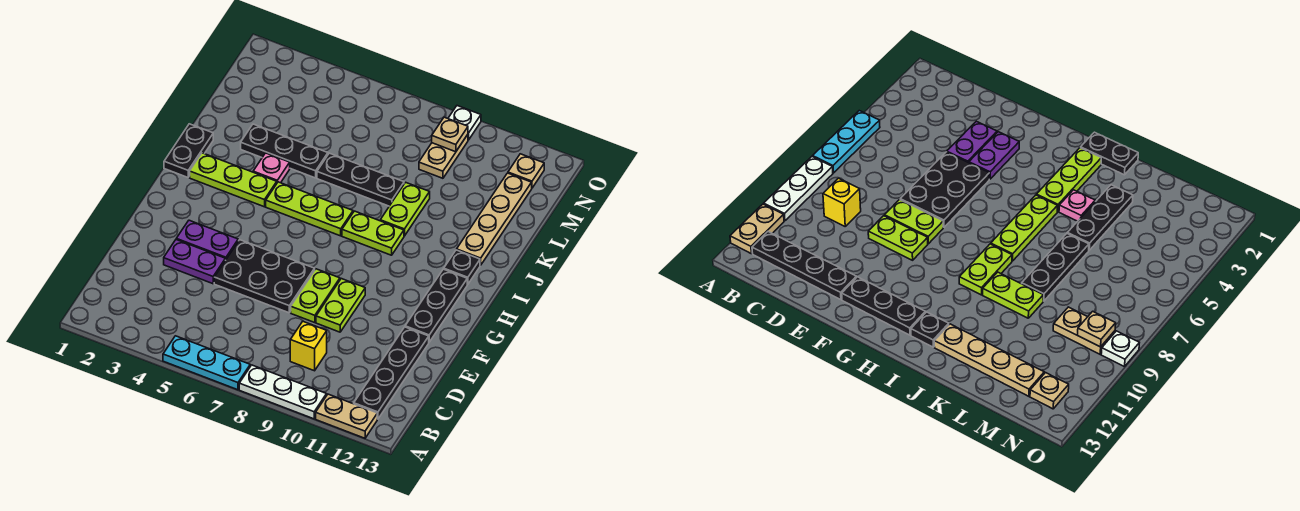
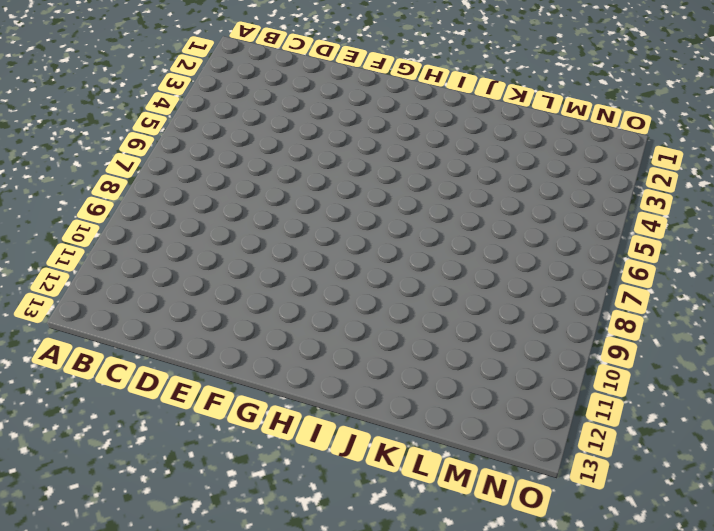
none -> cyan 1x3 plate [163,336,250,390]
none -> white 1x3 plate [239,365,327,419]
none -> tan 1x2 plate [316,394,377,438]

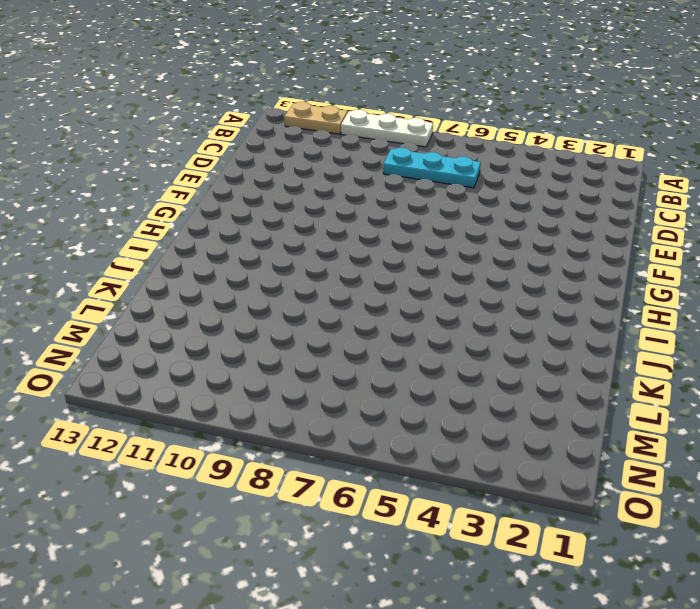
cyan 1x3 plate [383,148,481,188] -> cyan 1x3 plate moved to [163,336,250,390]
none -> black 1x4 plate [354,327,429,419]
none -> yellow 1x1 brick [290,322,327,371]
none -> purple 1x2 plate [164,240,225,284]

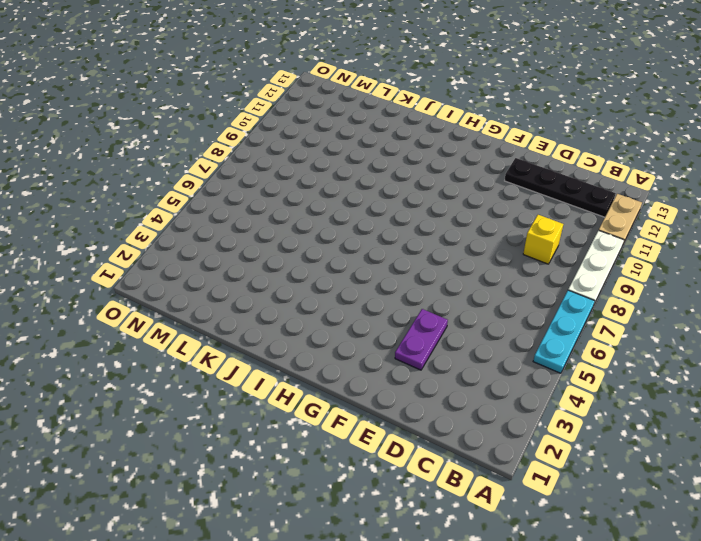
none -> black 2x3 plate [214,240,315,313]
none -> lime 1x2 plate [291,269,340,323]
none -> lime 1x2 plate [316,279,365,332]

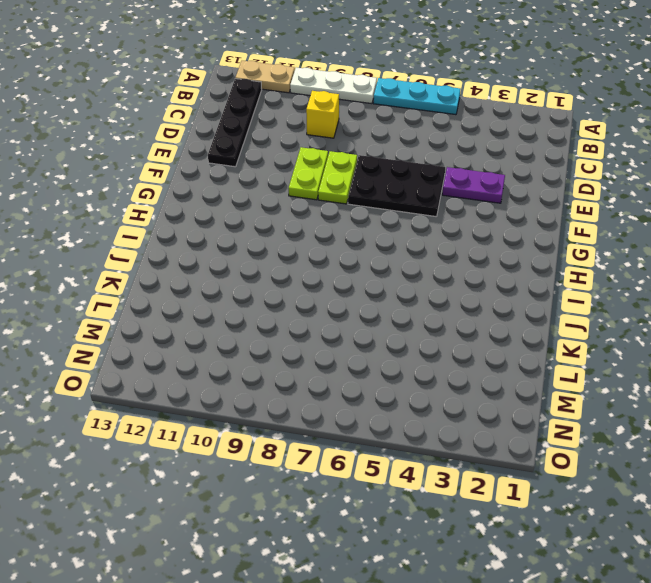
none -> purple 1x2 plate [176,220,238,260]
none -> black 1x3 plate [405,269,467,342]
none -> black 1x2 plate [164,124,213,177]

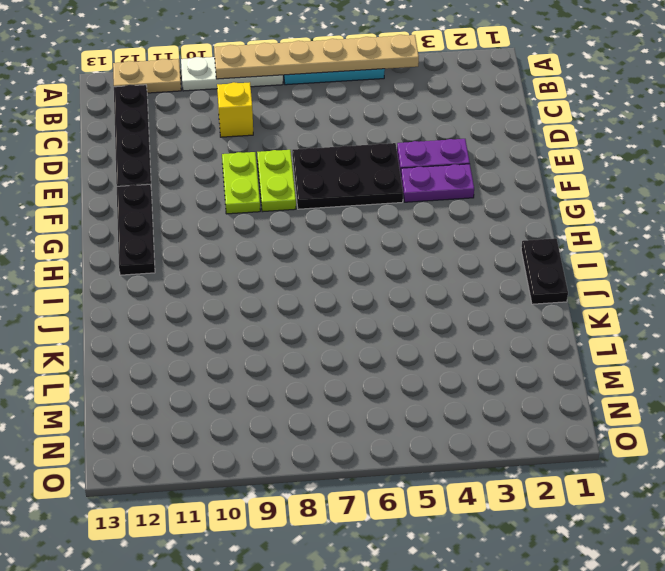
tan 1x6 plate [214,35,419,79] -> none
none -> lime 1x3 plate [190,153,277,207]
none -> lime 1x3 plate [266,182,353,236]
none -> lime 1x2 plate [342,211,404,255]

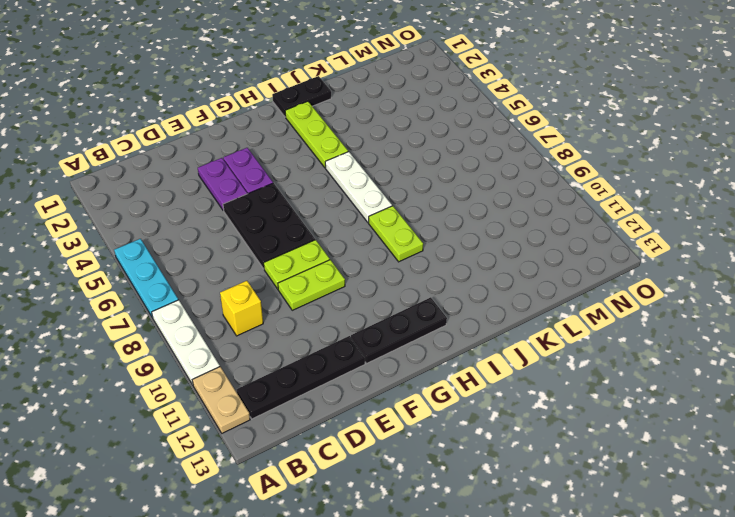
white 1x3 plate [325,152,392,223] -> lime 1x3 plate [266,182,353,236]
none -> black 1x1 plate [444,250,480,285]
none -> pink 1x1 plate [253,153,290,183]
none -> lime 1x2 plate [380,182,430,236]

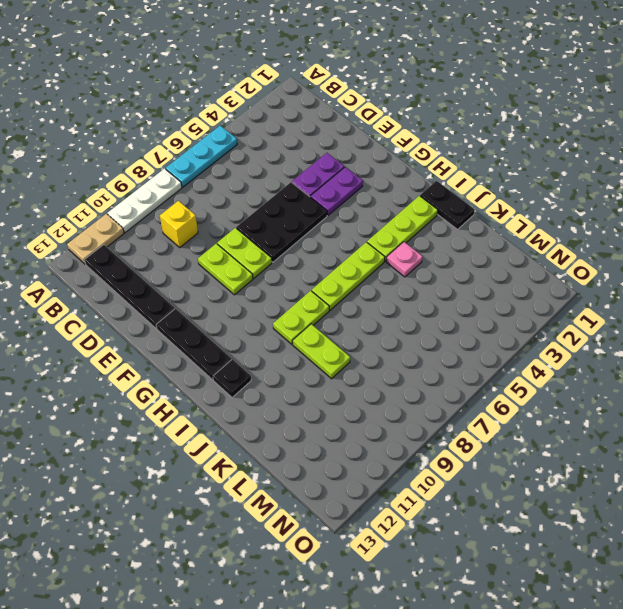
none -> tan 1x4 plate [457,173,532,265]
none -> black 1x3 plate [241,124,328,178]
none -> black 1x3 plate [317,153,404,206]

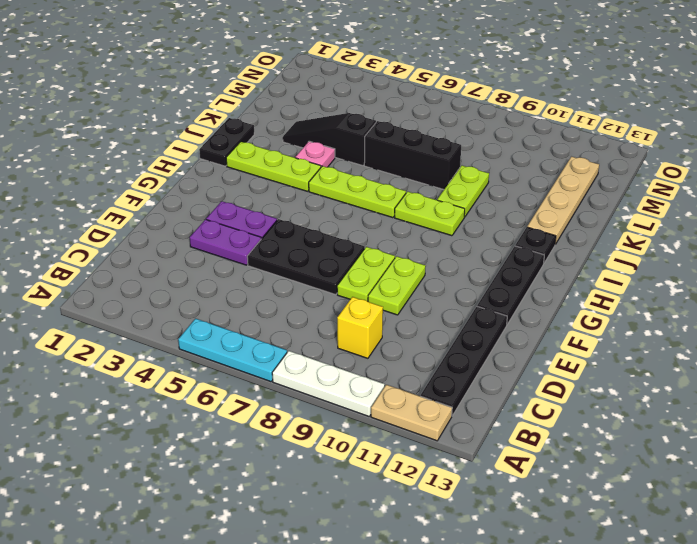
black 1x3 slope [283,113,376,166] -> black 1x3 plate [241,124,328,178]
black 1x3 brick [364,121,461,190] -> black 1x3 plate [317,153,404,206]
none -> tan 1x2 plate [419,135,468,178]
none -> tan 1x1 plate [508,154,544,188]
none -> white 1x1 plate [448,106,481,140]

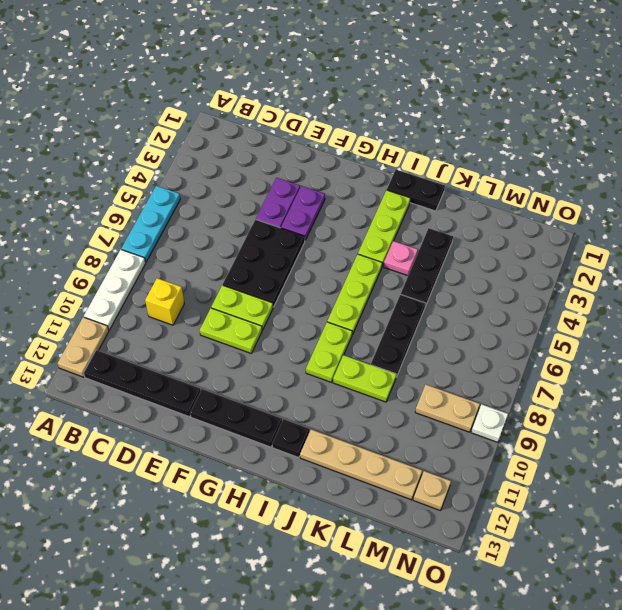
none -> tan 1x1 plate [432,117,468,152]

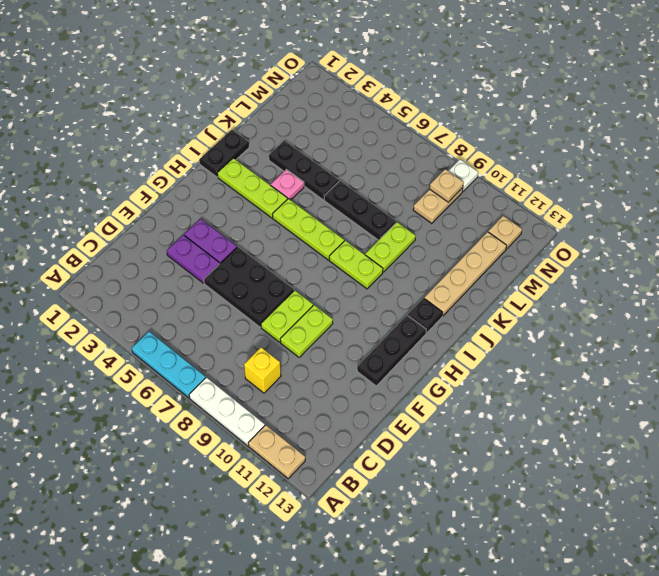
none -> black 1x4 plate [354,327,429,419]

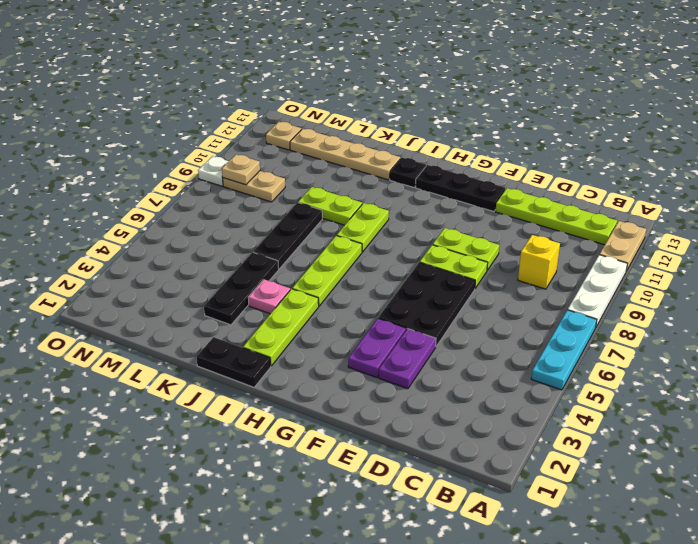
lime 1x4 plate [495,188,617,245] -> black 1x4 plate [354,327,429,419]

